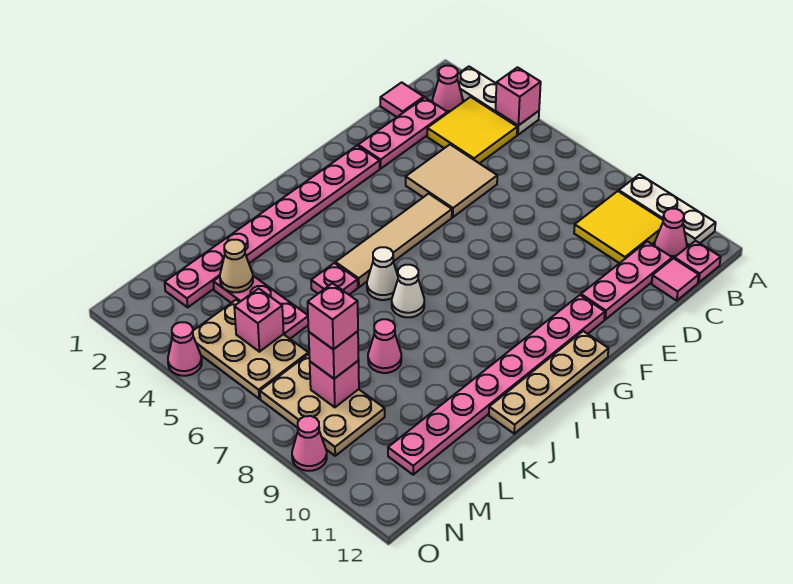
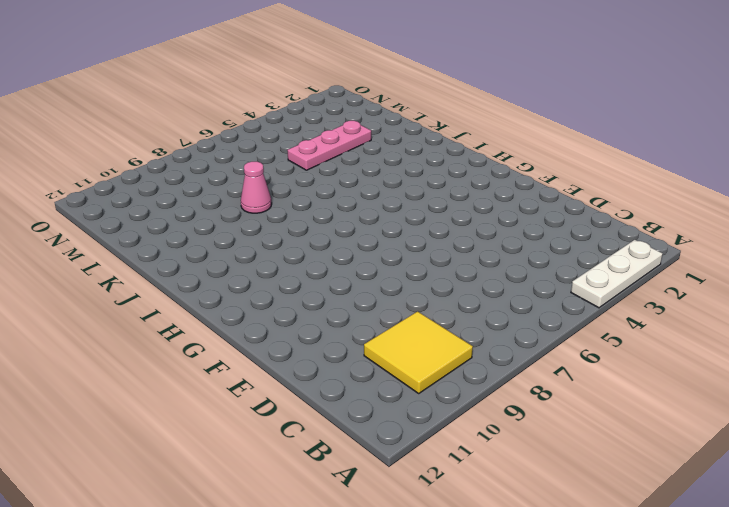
none -> white 1x3 plate [619,174,716,245]
none -> pink 1x1 cone [432,66,463,113]
none -> yellow 2x2 tile [427,97,517,164]
none -> pink 1x1 cone [654,209,687,259]

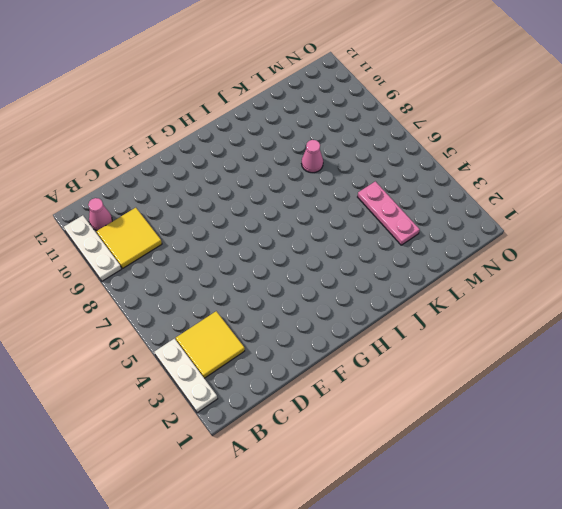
none -> pink 1x1 cone [432,66,463,113]
none -> pink 1x1 plate [674,241,721,283]
none -> pink 1x1 tile [380,82,424,117]
none -> pink 1x3 plate [358,98,447,169]

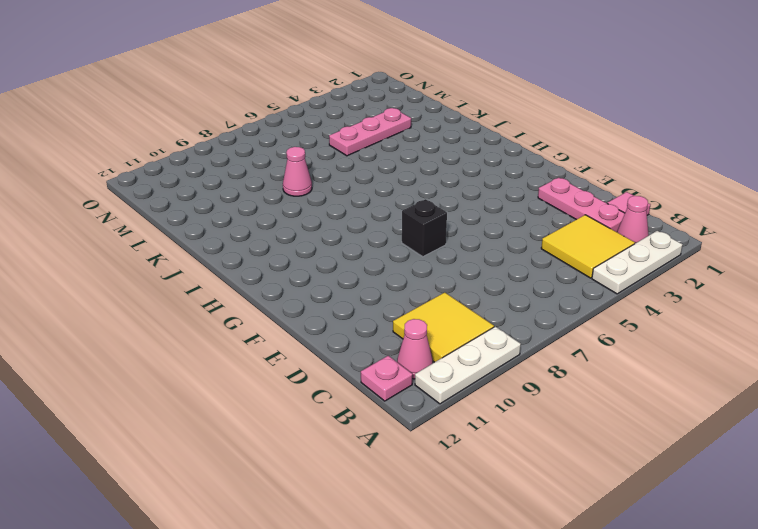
black 1x1 brick [402,199,447,257] -> none
none -> pink 1x3 plate [581,241,672,319]
none -> pink 1x1 tile [652,258,699,301]
none -> tan 2x2 tile [406,145,497,217]
none -> pink 1x8 plate [165,146,380,307]

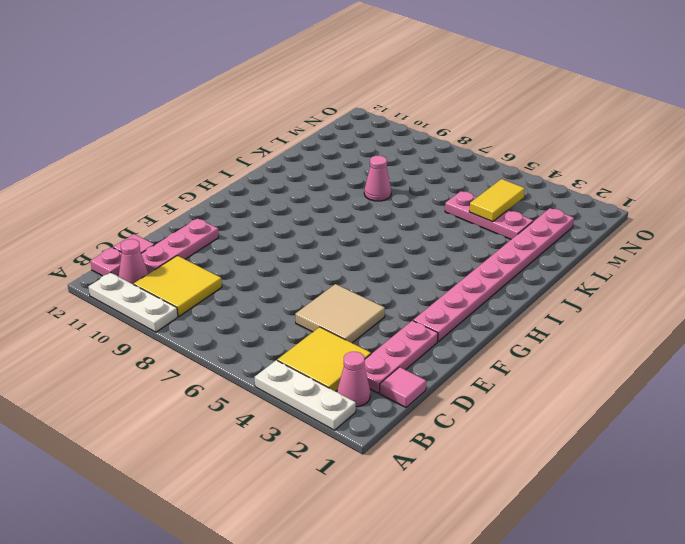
yellow 1x2 tile [470,179,525,222] -> none
none -> tan 1x4 tile [335,194,452,287]
none -> pink 1x8 plate [388,295,605,475]
none -> tan 1x4 plate [489,331,609,434]
none -> white 1x1 cone [367,247,398,300]

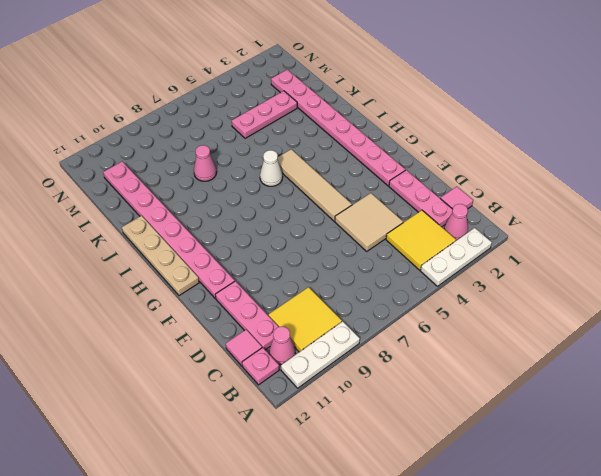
none -> white 1x1 cone [392,265,424,317]
none -> pink 1x1 plate [311,263,358,295]
none -> tan 2x3 plate [193,300,308,399]
none -> tan 2x3 plate [260,354,385,456]

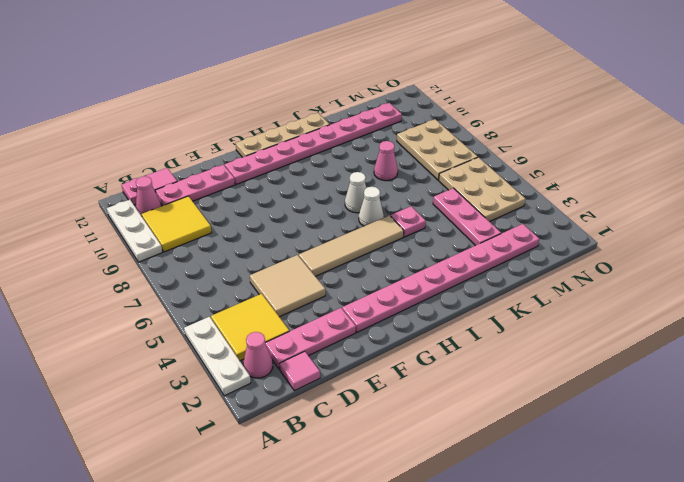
none -> pink 1x1 cone [168,322,202,376]
none -> pink 1x1 cone [292,416,327,471]
none -> pink 1x1 brick [496,67,541,126]
none -> tan 1x1 cone [220,240,253,292]

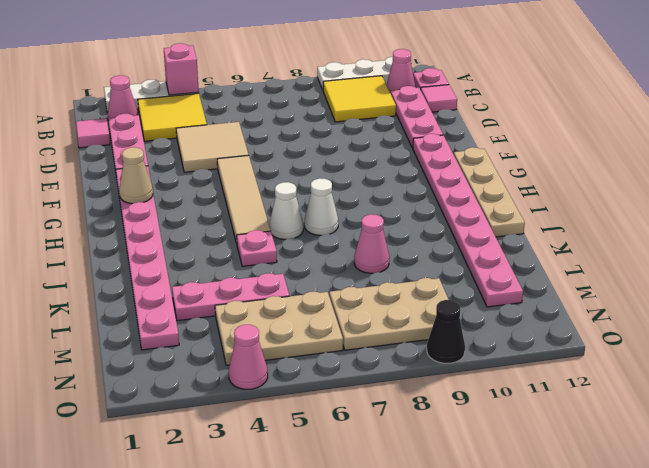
tan 1x1 cone [119,147,153,204] -> tan 1x1 cone moved to [220,240,253,292]
black 1x1 cone [427,300,465,363] -> pink 1x1 cone [292,416,327,471]
none -> pink 1x1 brick [234,288,284,352]
none -> pink 1x1 brick [310,361,359,407]
none -> pink 1x1 brick [309,331,359,379]
none -> pink 1x1 brick [308,283,358,349]

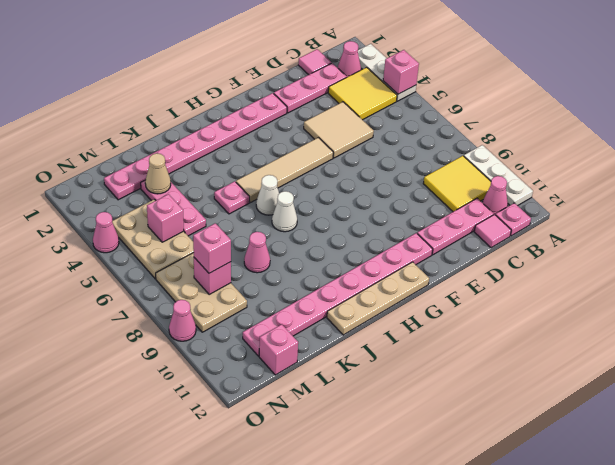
pink 1x1 brick [259,324,298,375] -> pink 1x1 brick moved to [308,283,358,349]

